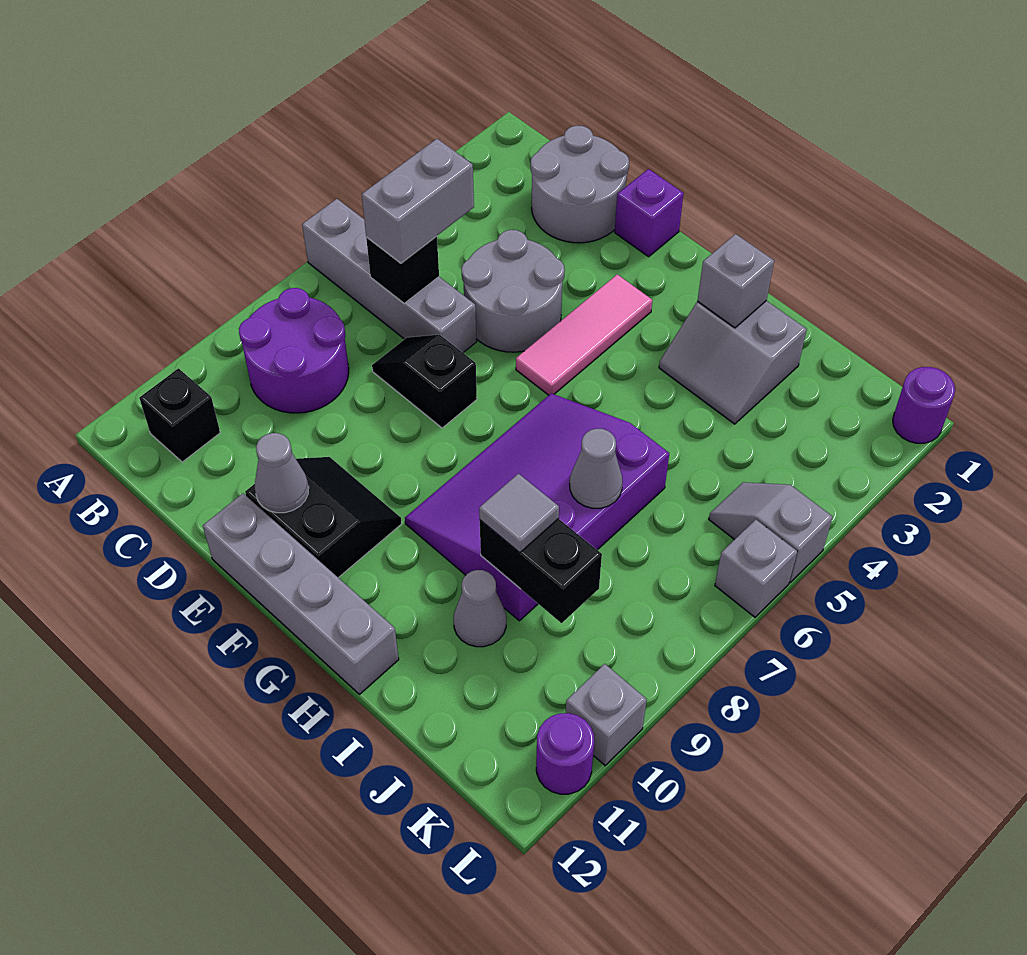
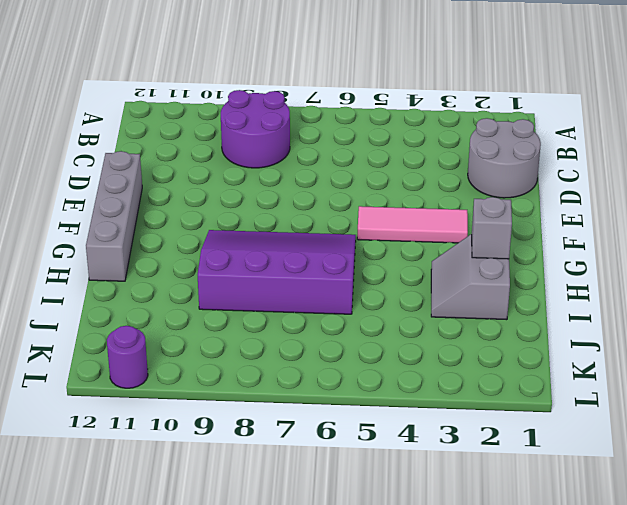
none -> grey 1x4 brick [302,199,477,353]
none -> black 1x1 brick [139,368,220,462]
none -> grey 2x2 round brick [462,230,565,352]

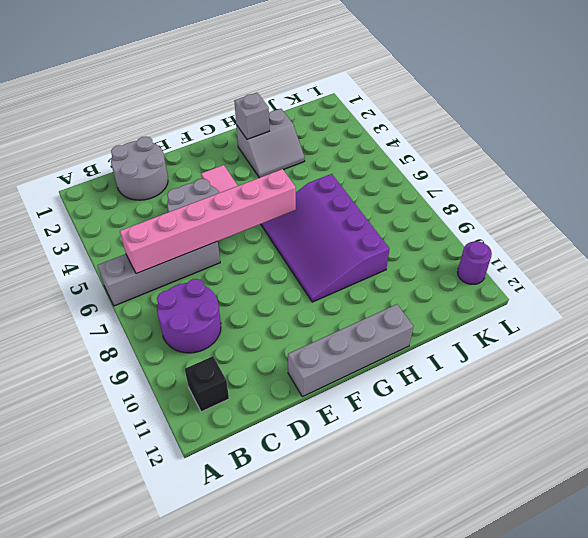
pink 1x6 brick [120,169,296,274] -> black 1x1 brick [366,236,439,303]
none -> black 1x2 slope [372,335,477,428]
none -> purple 1x1 brick [615,169,684,257]
none -> black 2x2 slope [245,457,402,578]

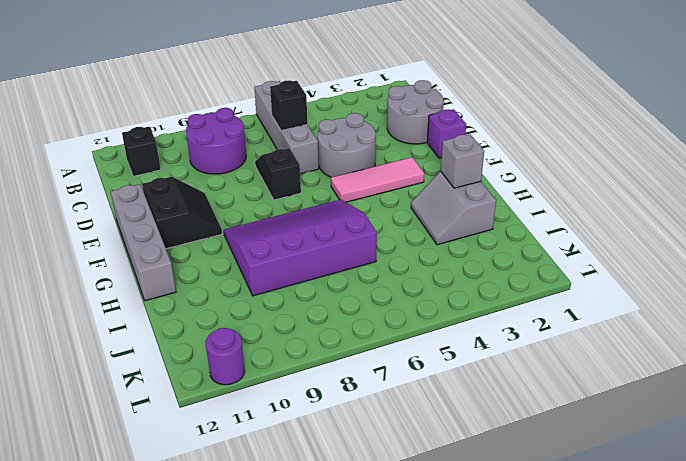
none -> grey 1x1 cone [454,570,506,647]
none -> grey 1x2 slope [709,482,833,582]
none -> purple 1x1 round brick [893,367,955,443]

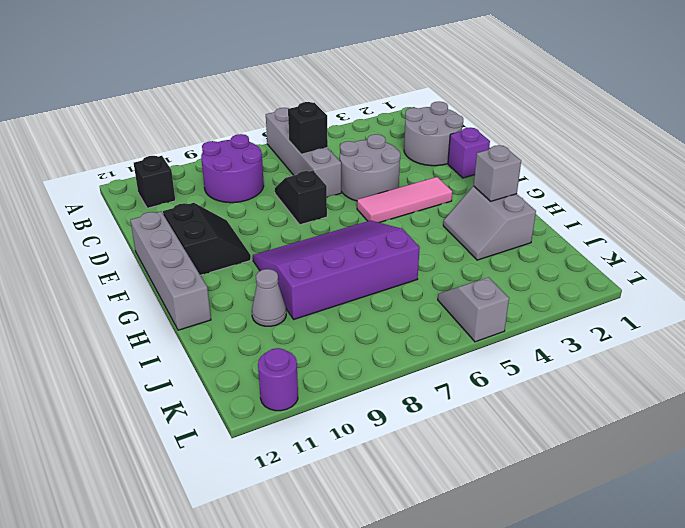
none -> purple 1x1 round brick [893,367,955,443]
none -> grey 1x1 brick [715,520,797,617]
none -> grey 1x1 brick [566,664,647,766]

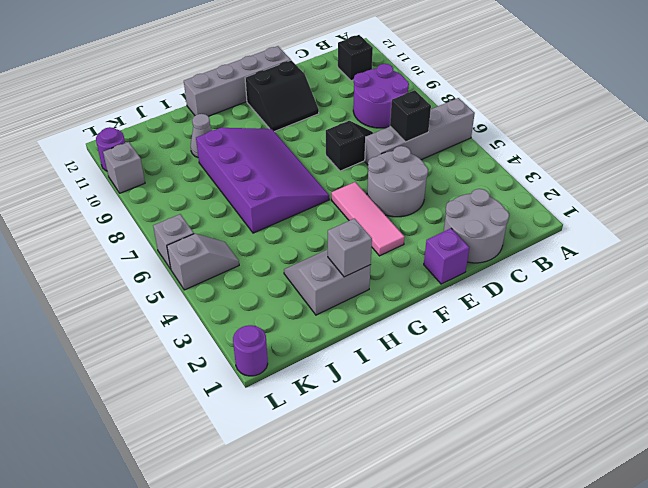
none -> grey 1x1 cone [255,433,309,513]
none -> grey 1x1 cone [570,429,623,508]
none -> black 1x2 brick [480,519,602,623]

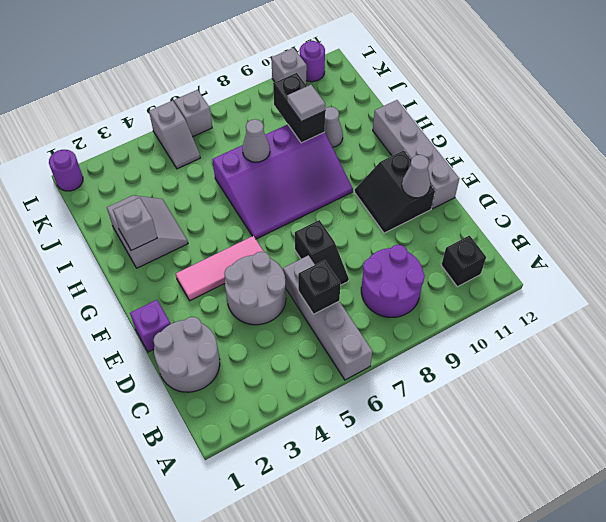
none -> grey 1x2 brick [362,139,474,263]

